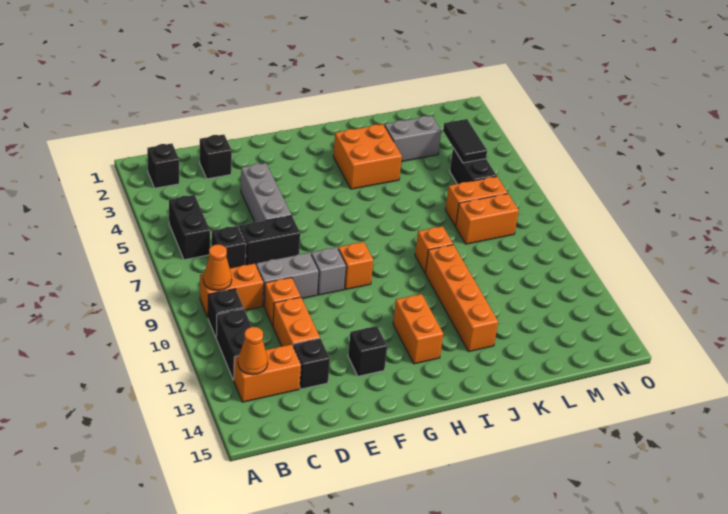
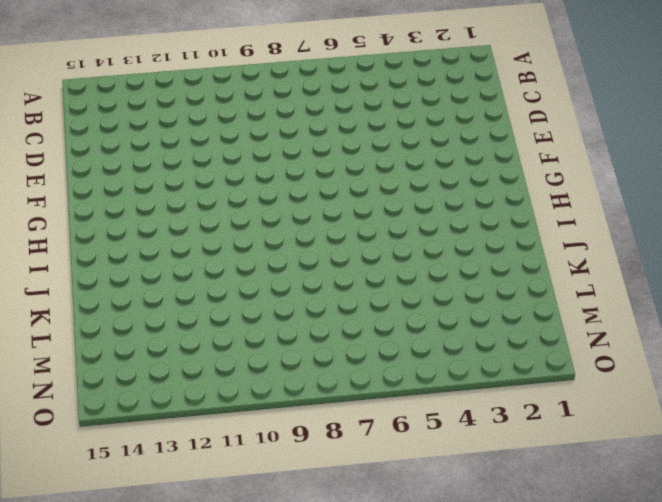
none -> black 1x1 brick [147,143,180,188]
none -> black 1x2 brick [169,195,210,260]
none -> orange 1x2 brick [200,264,263,317]

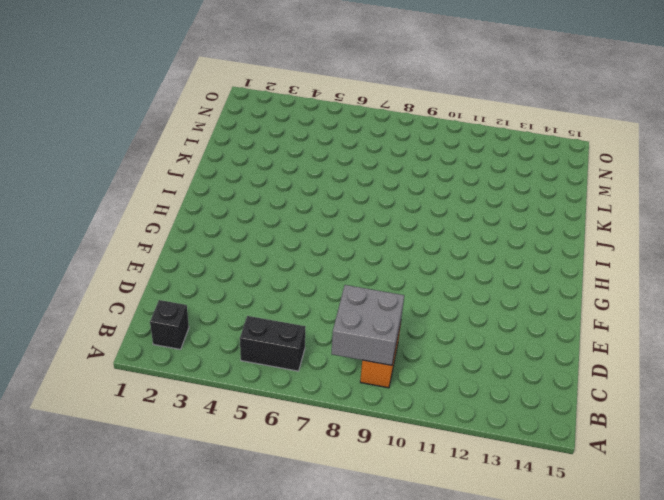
grey 2x2 brick [331,285,404,365] -> orange 1x1 cone [203,245,232,291]
none -> black 1x1 brick [208,289,244,337]
none -> black 1x2 brick [216,309,252,380]
none -> orange 1x2 brick [234,345,301,402]

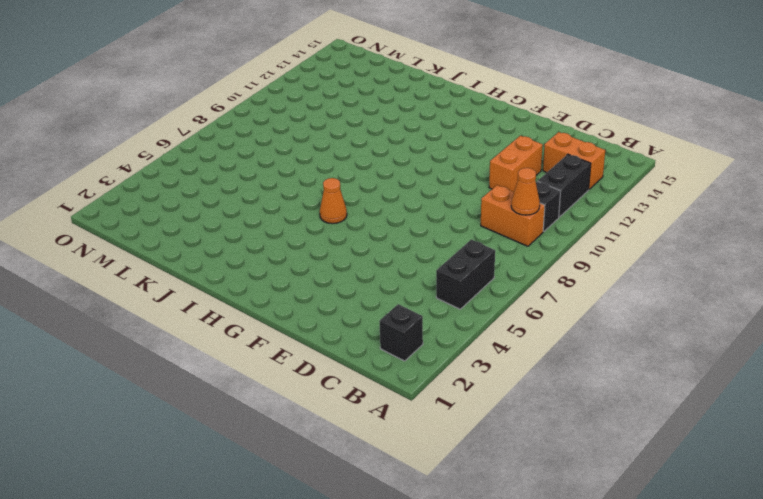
orange 1x1 cone [320,178,347,224] -> orange 1x1 cone moved to [238,327,268,375]
none -> black 1x1 brick [212,226,246,268]
none -> black 1x1 brick [200,135,232,179]
none -> black 1x2 brick [239,216,300,265]

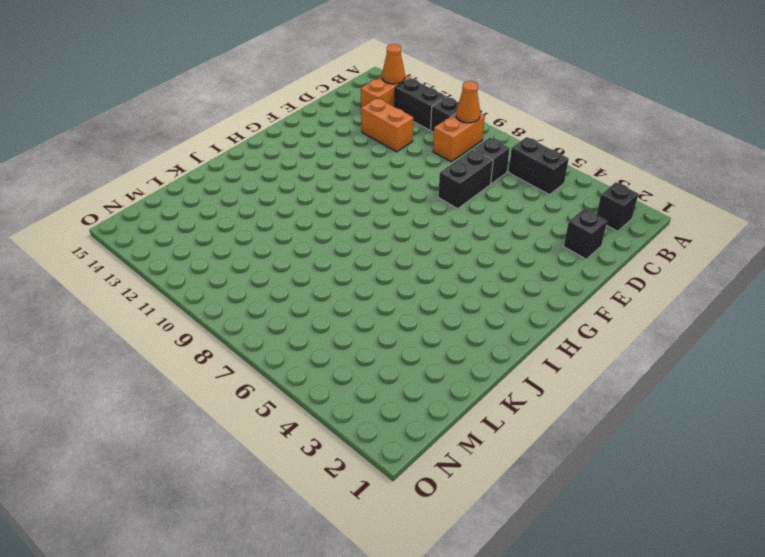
none -> grey 1x2 brick [256,253,319,306]
none -> orange 1x1 brick [264,277,301,326]
none -> black 1x1 brick [293,338,330,389]

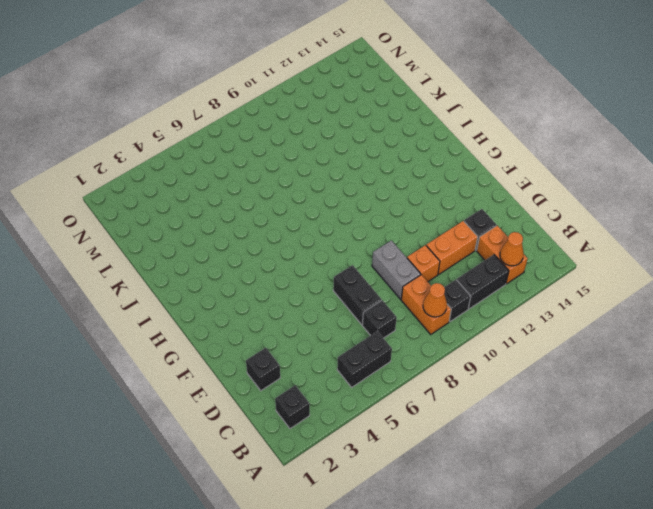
none -> grey 1x3 brick [241,163,291,222]
none -> grey 1x1 brick [311,247,346,295]
none -> black 1x1 brick [348,326,387,376]

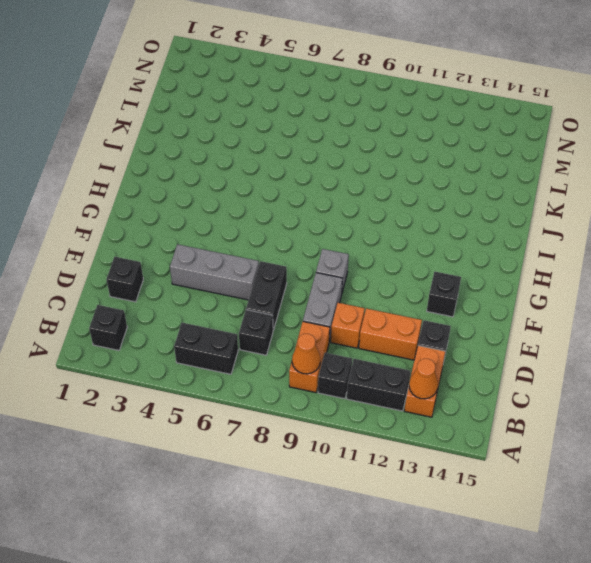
none -> orange 1x1 brick [338,242,373,289]
none -> orange 1x2 brick [393,294,443,364]
none -> orange 2x2 brick [333,124,402,189]

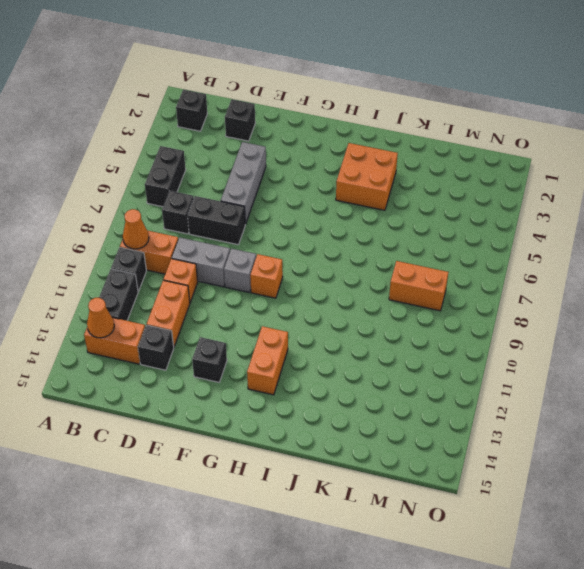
none -> orange 1x1 brick [415,226,453,273]
none -> orange 1x4 brick [425,245,498,352]
none -> grey 1x2 brick [384,116,441,162]

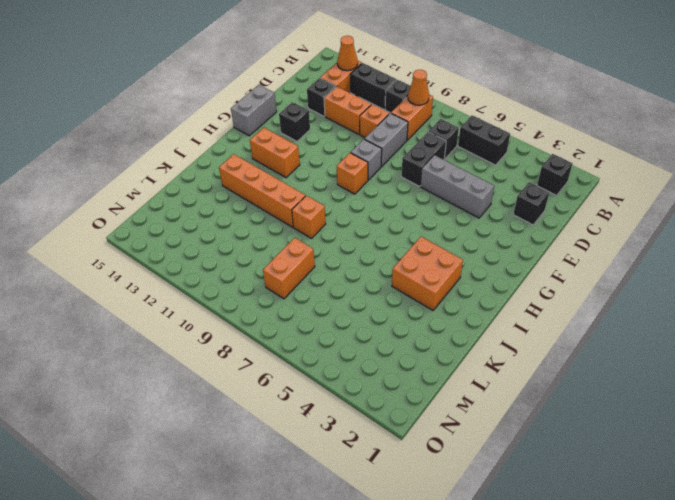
grey 1x2 brick [231,85,277,136] -> grey 1x2 brick moved to [384,116,441,162]
none -> orange 1x2 brick [445,177,508,226]
none -> black 1x2 brick [450,148,497,184]
none -> black 1x2 tile [443,119,487,163]

